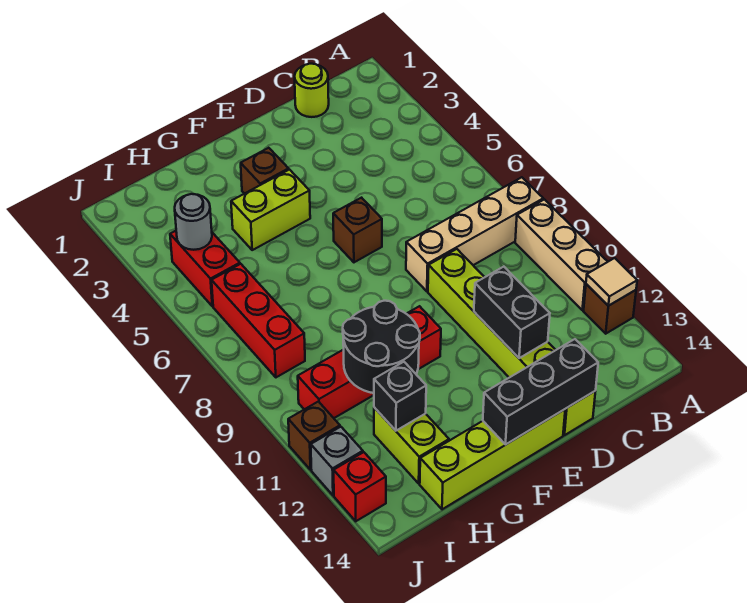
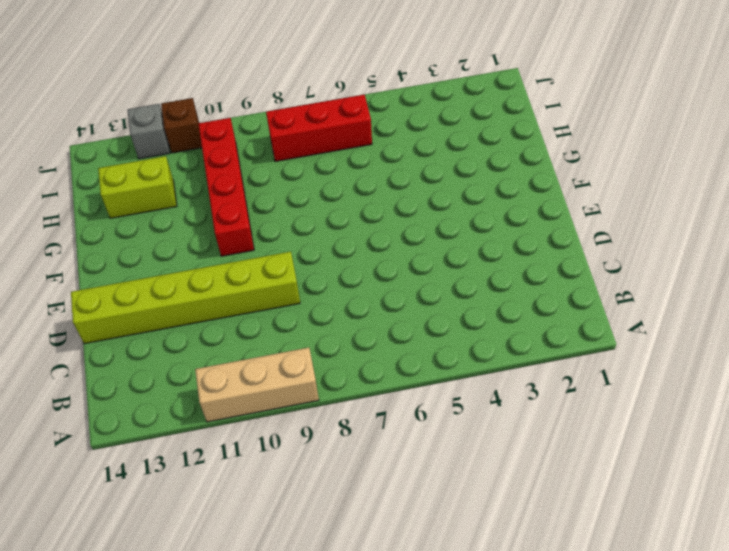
none -> tan 1x4 brick [406,177,543,291]
none -> brown 1x1 brick [583,284,636,334]
none -> lime 1x1 round brick [295,64,329,117]

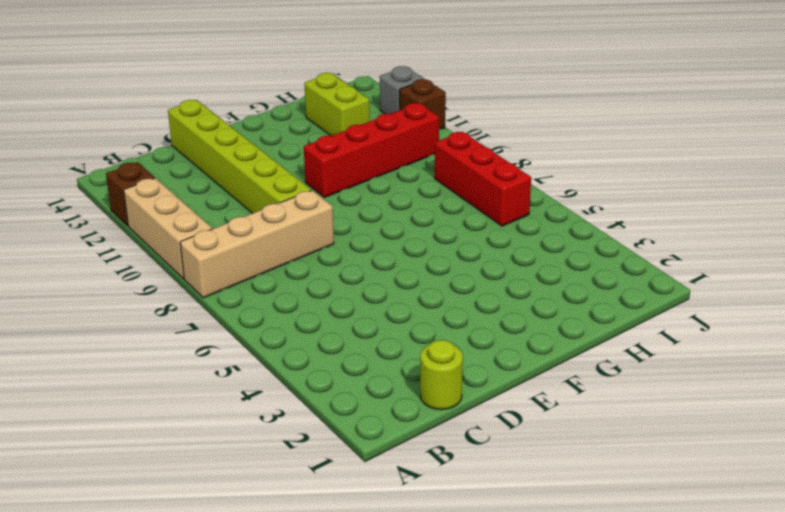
none -> brown 1x1 brick [333,198,382,262]
none -> lime 1x4 brick [420,409,565,509]
none -> brown 1x1 brick [241,148,289,194]

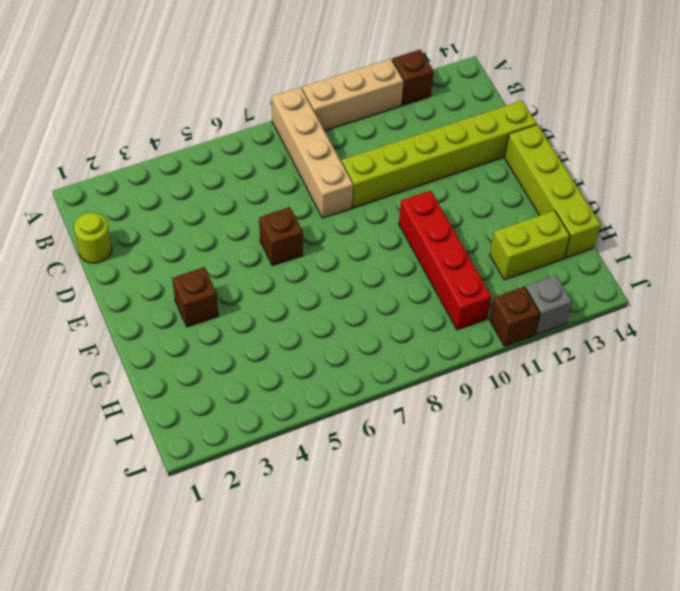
none -> lime 1x2 brick [231,170,310,250]
none -> red 1x2 brick [170,231,240,306]
none -> red 1x3 brick [212,264,305,377]

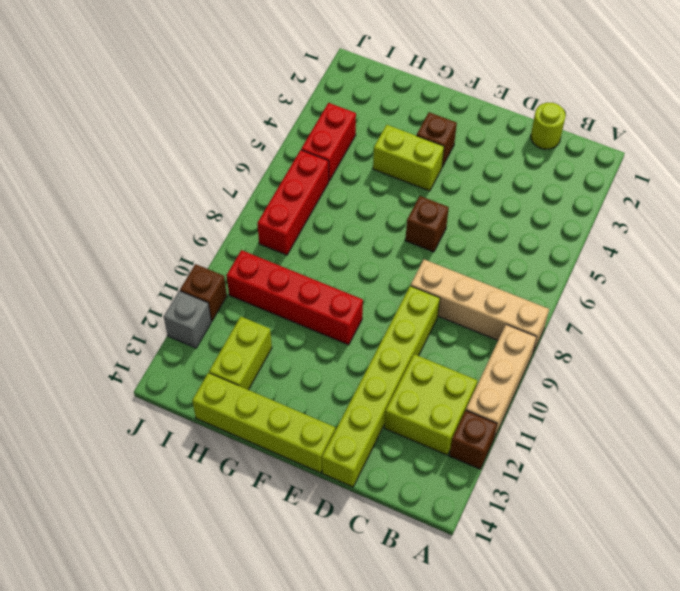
lime 2x2 brick [384,354,477,455] -> none
none -> red 1x1 brick [334,452,386,521]
none -> tan 1x1 tile [586,258,637,306]
none -> black 1x2 brick [474,267,550,358]

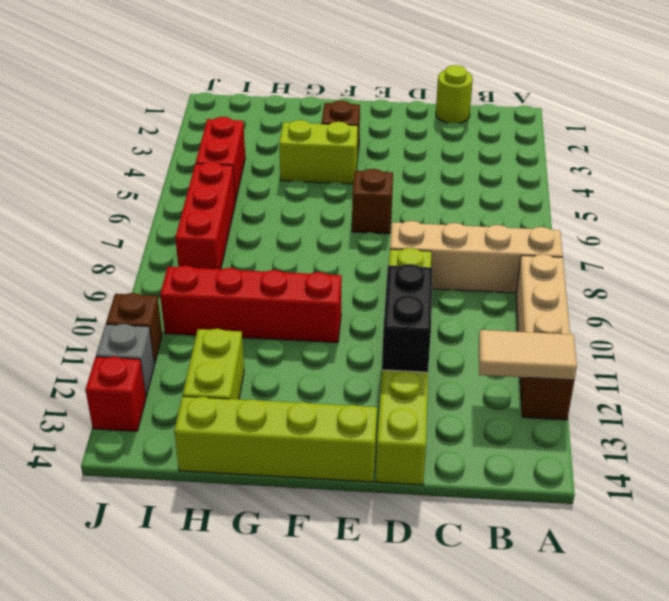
tan 1x2 tile [479,330,577,380] -> tan 1x1 tile [586,258,637,306]
none -> black 1x3 brick [483,339,598,445]
none -> black 2x2 round brick [343,301,420,393]
none -> black 1x1 brick [374,362,426,431]

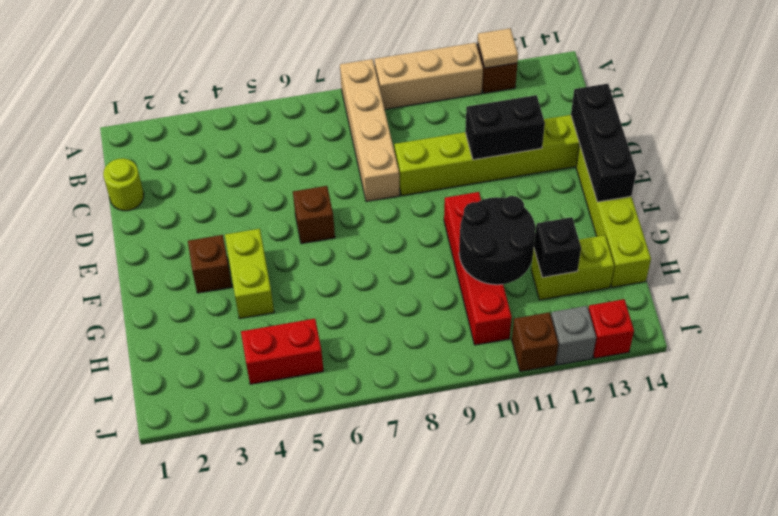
none -> red 1x3 brick [212,264,305,377]
none -> grey 1x1 round brick [175,194,212,250]

